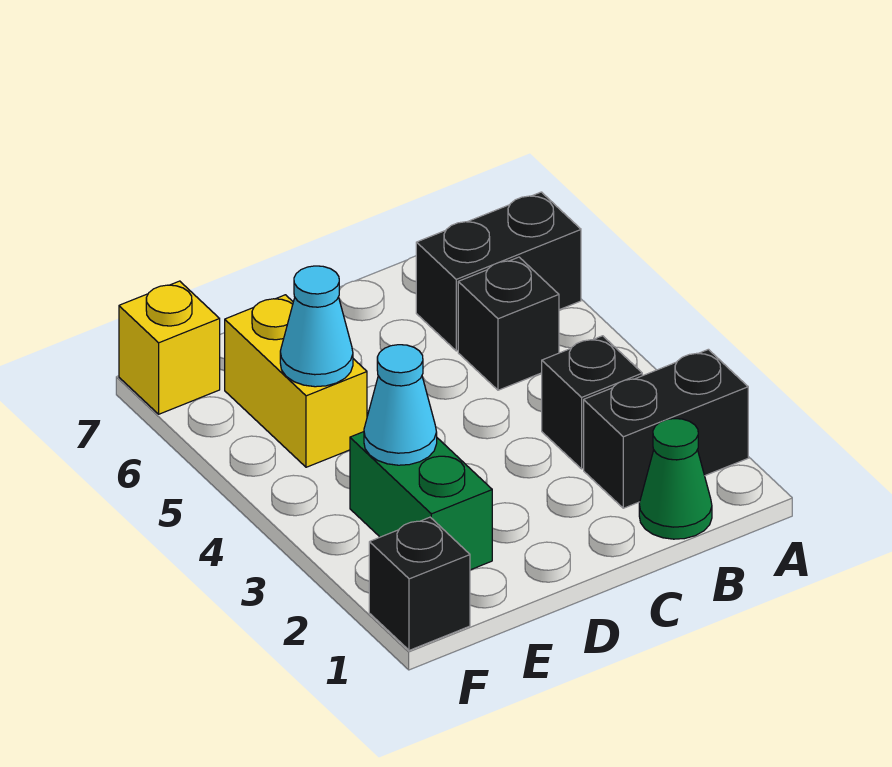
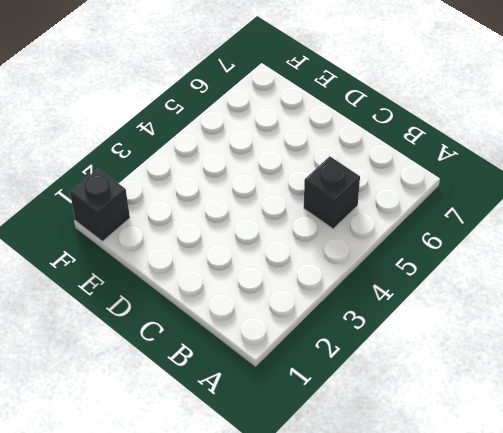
none -> black 1x2 brick [584,349,748,508]
none -> black 1x2 brick [416,192,581,351]

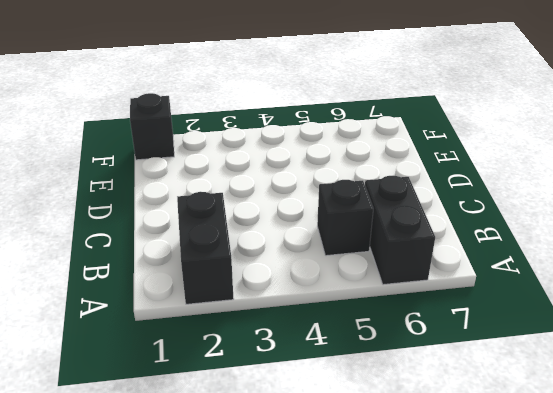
none -> green 1x1 cone [639,419,712,539]
none -> black 1x1 brick [542,336,642,469]

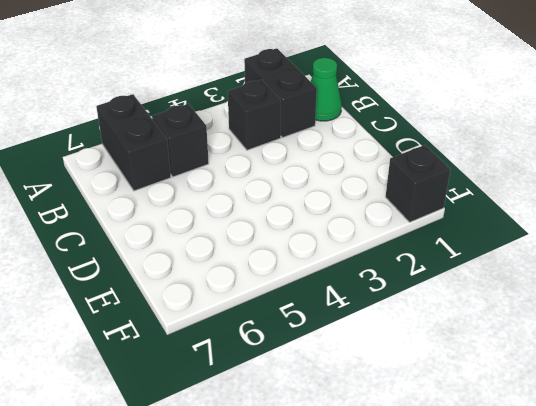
none -> green 1x2 brick [350,432,492,570]
none -> yellow 1x2 brick [225,295,367,467]

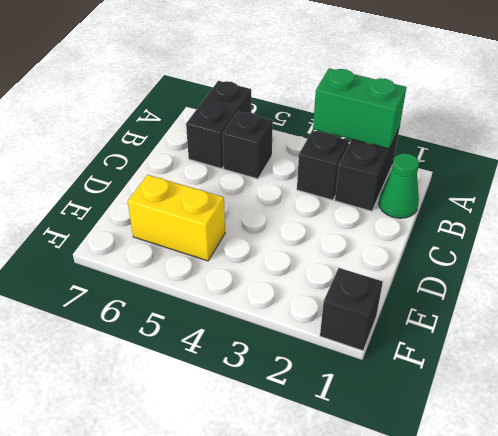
green 1x2 brick [313,69,407,149] -> green 1x2 brick moved to [350,432,492,570]
none -> yellow 1x1 brick [119,281,220,414]
none -> cyan 1x1 cone [364,345,437,465]

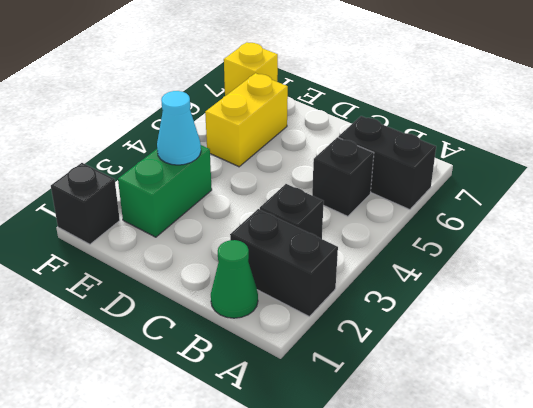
none -> cyan 1x1 cone [280,266,353,387]

